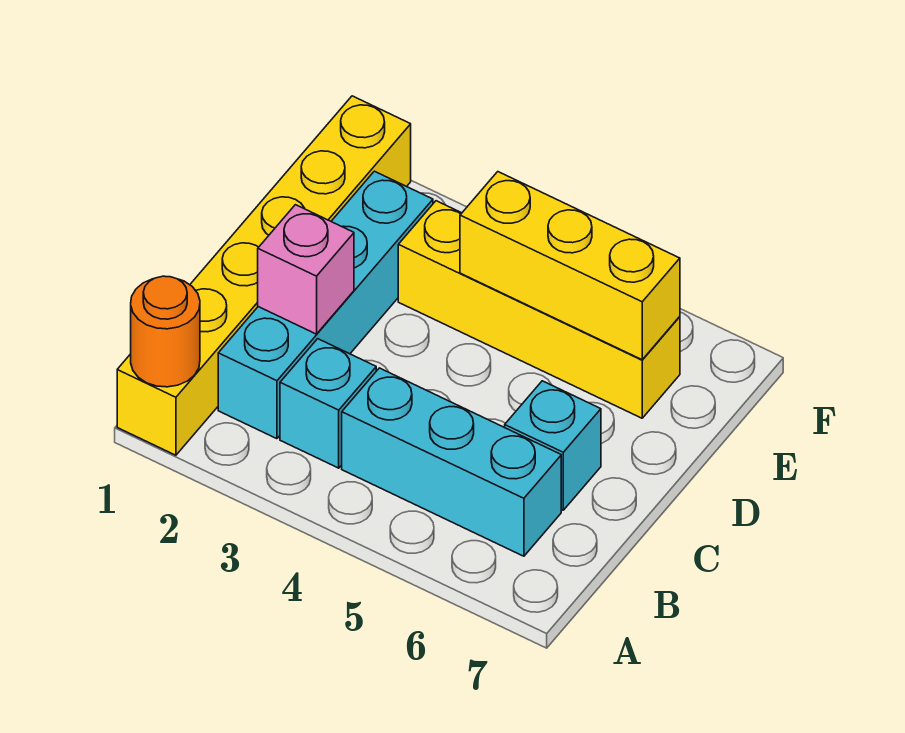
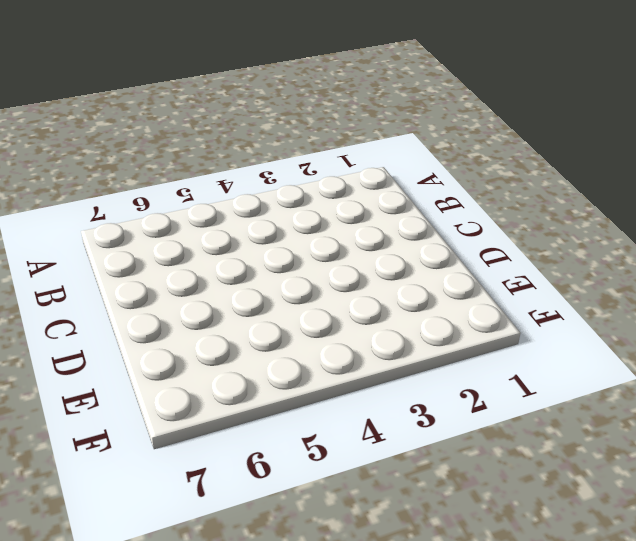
none -> yellow 1x6 brick [117,96,411,455]
none -> cyan 1x4 brick [218,171,433,439]

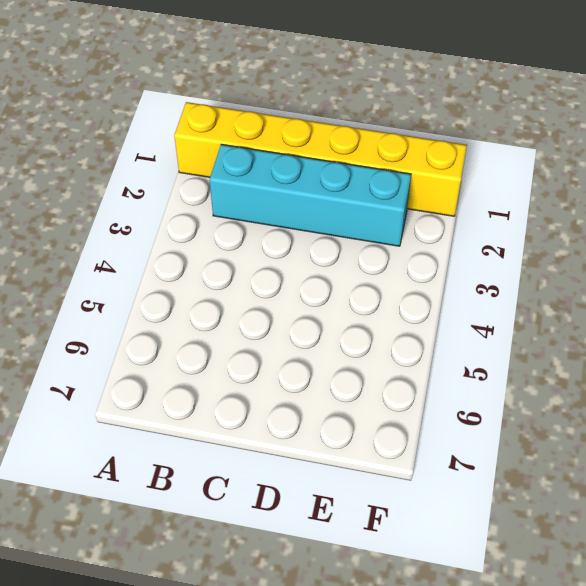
none -> cyan 1x1 brick [280,339,376,468]
none -> cyan 1x3 brick [342,368,561,556]

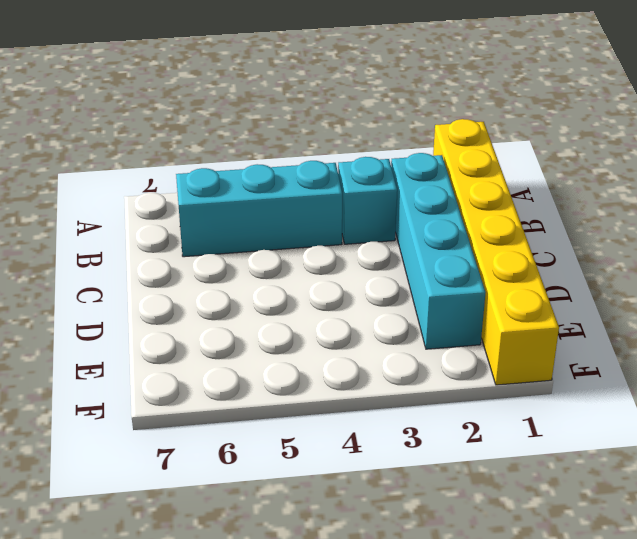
none -> cyan 1x1 brick [505,381,601,510]
none -> yellow 1x4 brick [398,201,680,418]

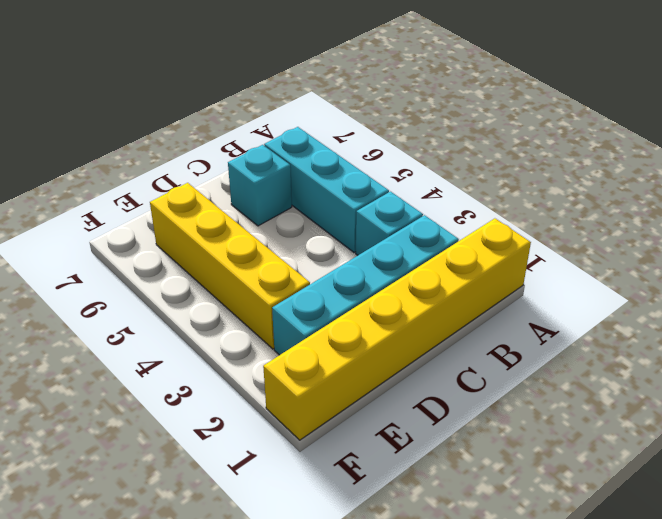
none -> orange 1x1 round brick [131,276,200,387]
none -> pink 1x1 brick [258,205,354,334]

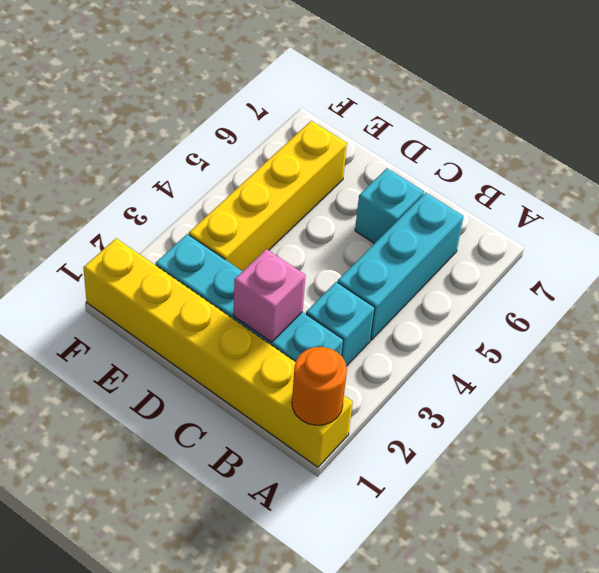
none -> yellow 1x3 brick [460,172,680,360]

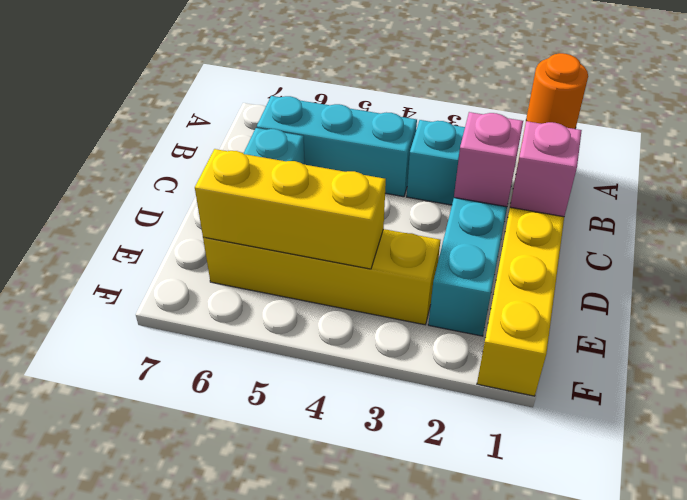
pink 1x1 brick [510,121,582,217] -> none

